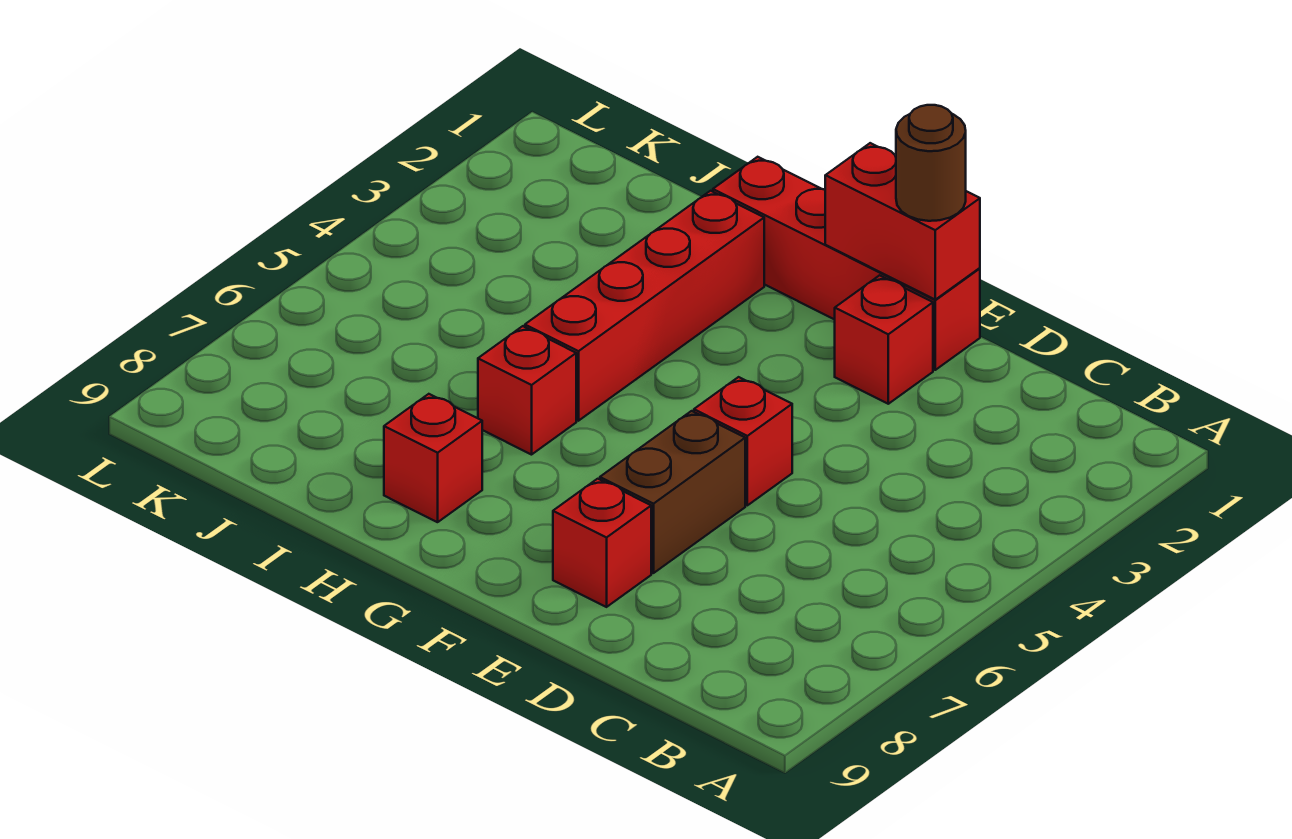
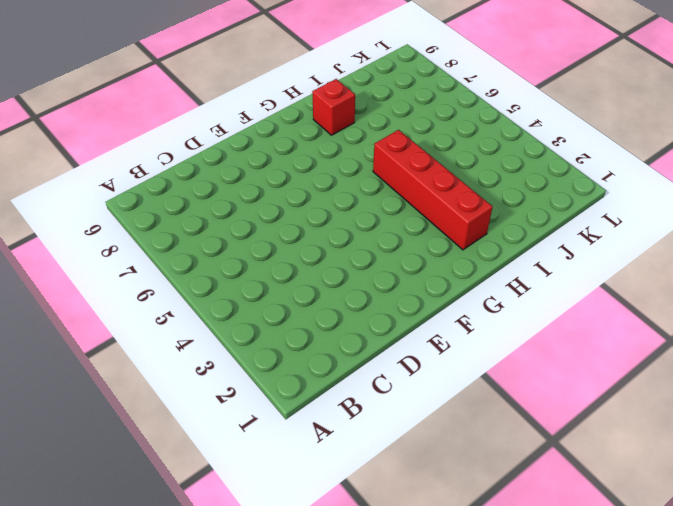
none -> red 1x4 brick [713,157,980,370]
none -> red 1x1 brick [835,275,933,404]

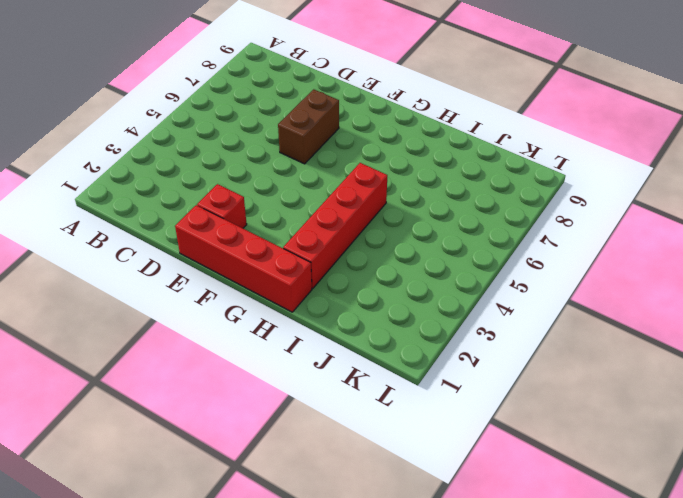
none -> red 1x1 brick [694,377,792,505]
none -> red 1x1 brick [553,479,651,607]

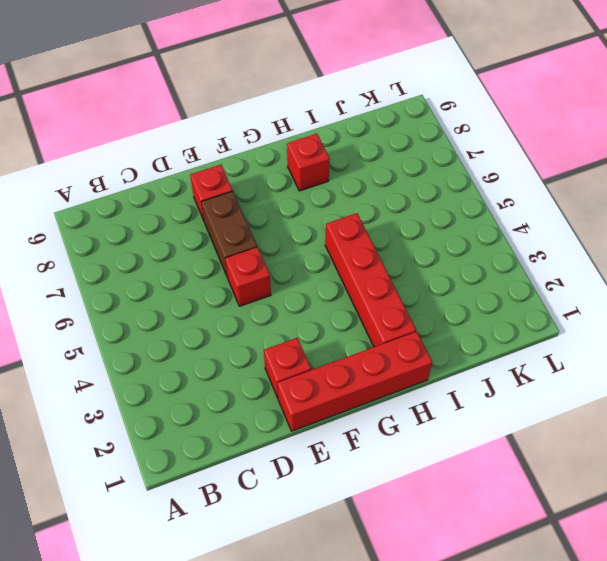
none -> red 1x1 brick [478,326,576,455]
none -> red 1x2 brick [825,143,980,300]

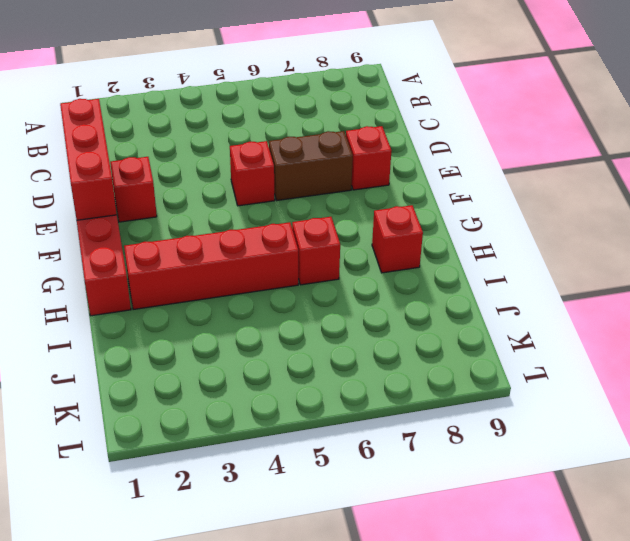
red 1x3 brick [60,99,117,220] -> red 1x2 brick [825,143,980,300]
none -> brown 1x1 round brick [896,105,966,221]

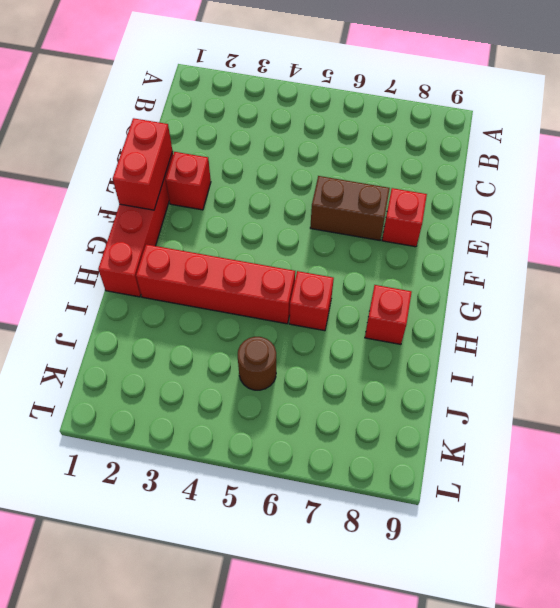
brown 1x1 round brick [238,337,276,390] -> brown 1x1 round brick moved to [896,105,966,221]
none -> red 1x1 brick [694,377,792,505]

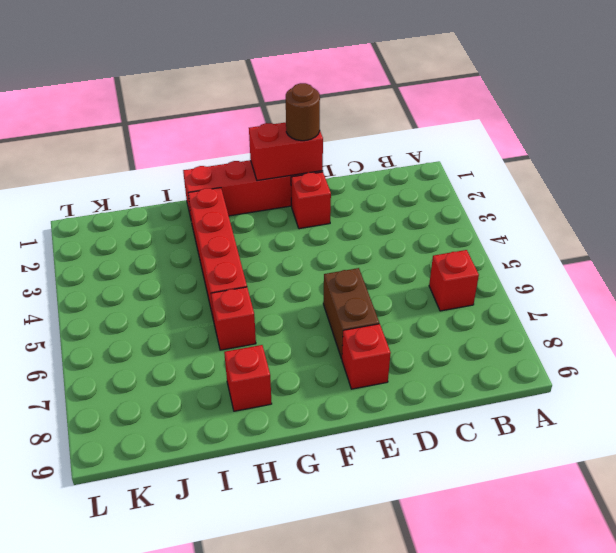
red 1x1 brick [429,250,479,311] -> red 1x1 brick moved to [694,377,792,505]

